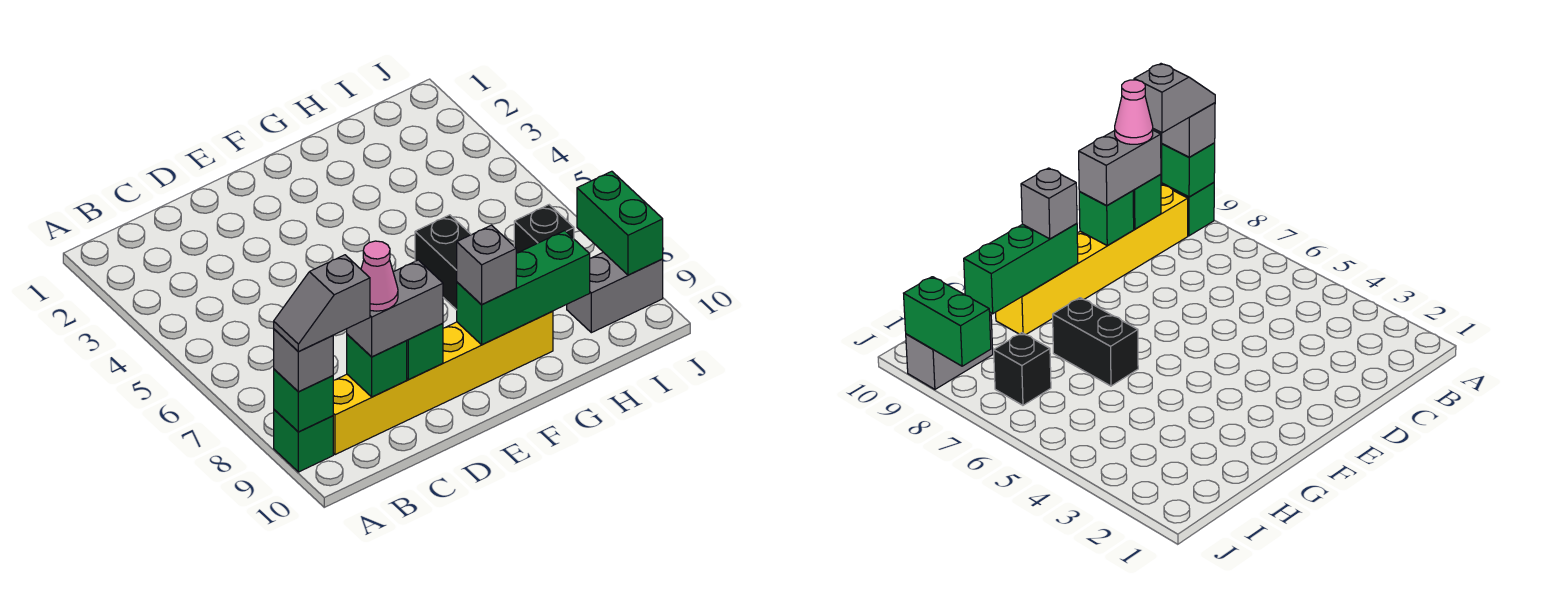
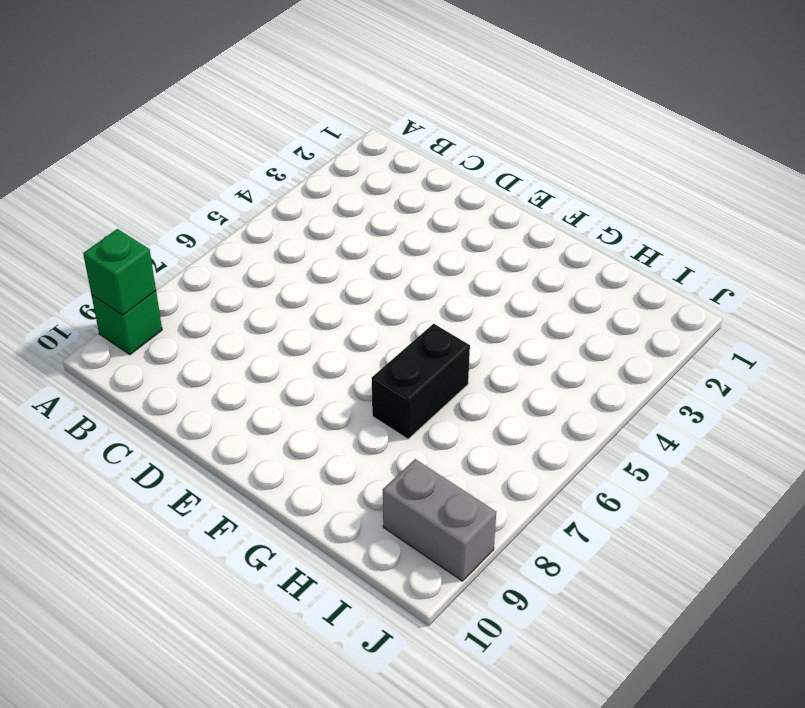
none -> yellow 1x6 brick [333,311,553,455]
none -> black 1x1 brick [514,205,574,253]
none -> green 1x1 brick [347,334,407,397]

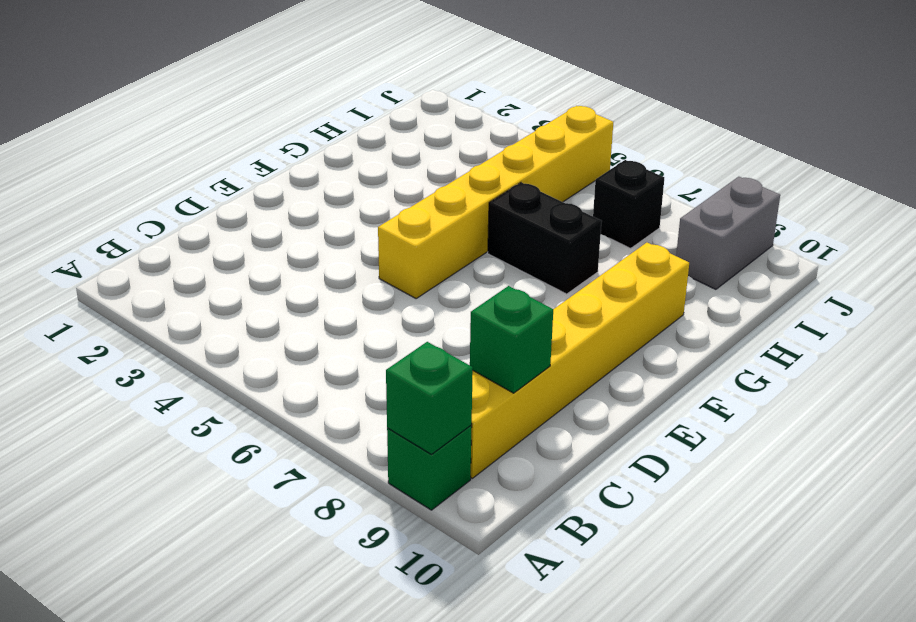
yellow 1x6 brick [378,106,613,299] -> none
none -> green 1x1 brick [407,323,443,379]
none -> green 1x3 brick [457,231,590,345]
none -> green 1x2 brick [577,171,663,275]

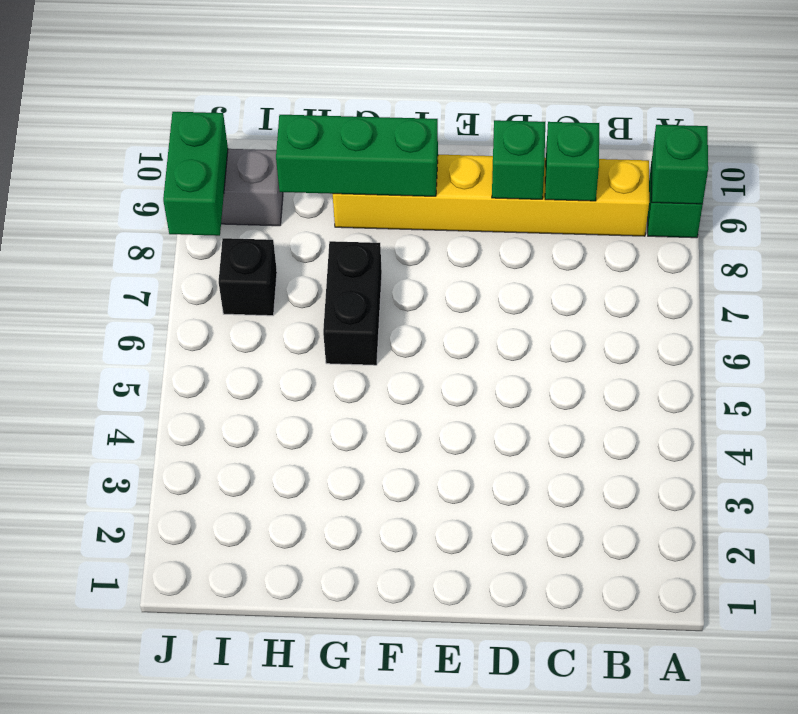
none -> grey 1x1 brick [274,329,333,392]
none -> grey 1x2 brick [347,260,443,357]
none -> grey 1x1 brick [457,225,516,305]

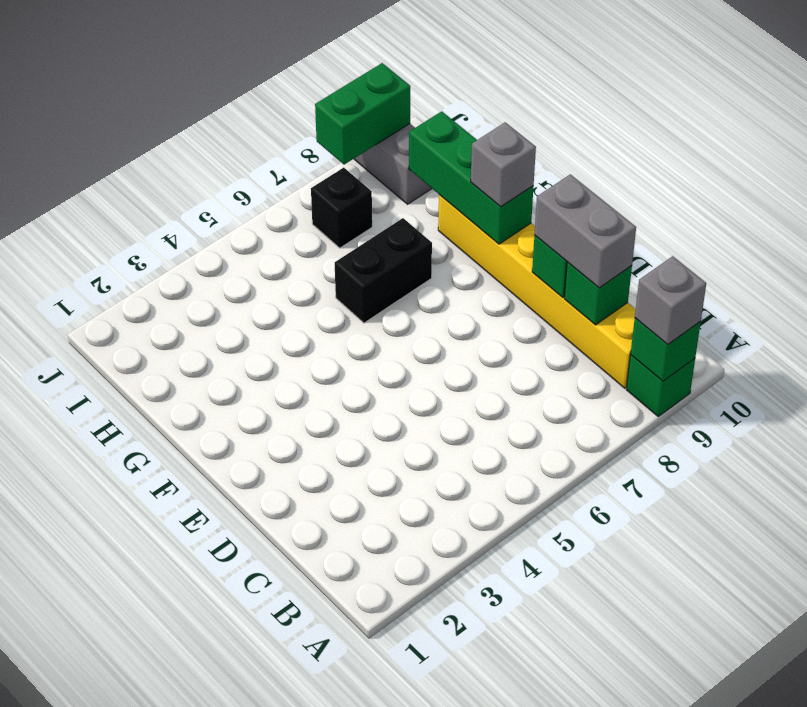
none -> grey 1x2 slope [274,255,370,351]
none -> pink 1x1 cone [361,241,398,311]

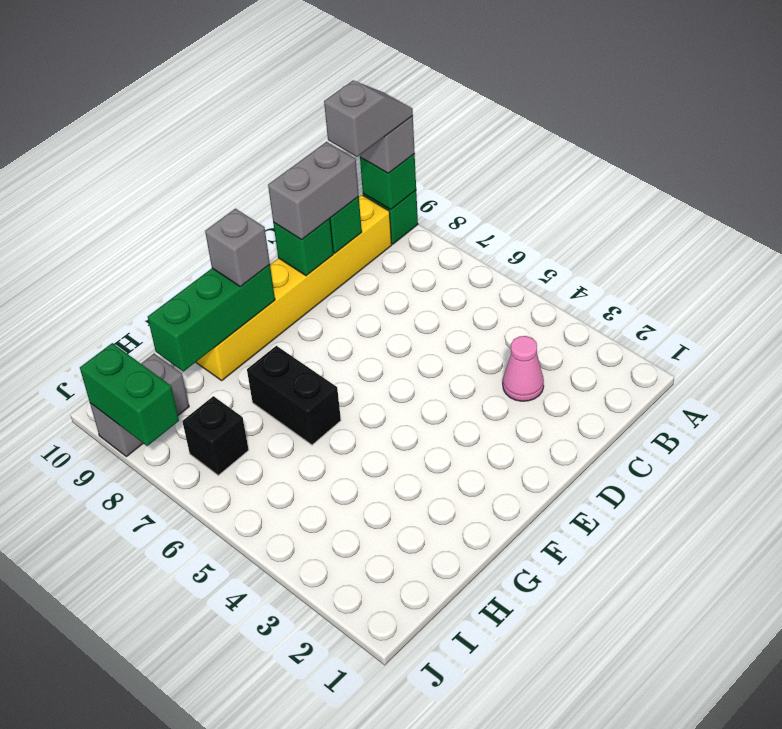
pink 1x1 cone [503,336,544,401] -> pink 1x1 cone moved to [361,241,398,311]

